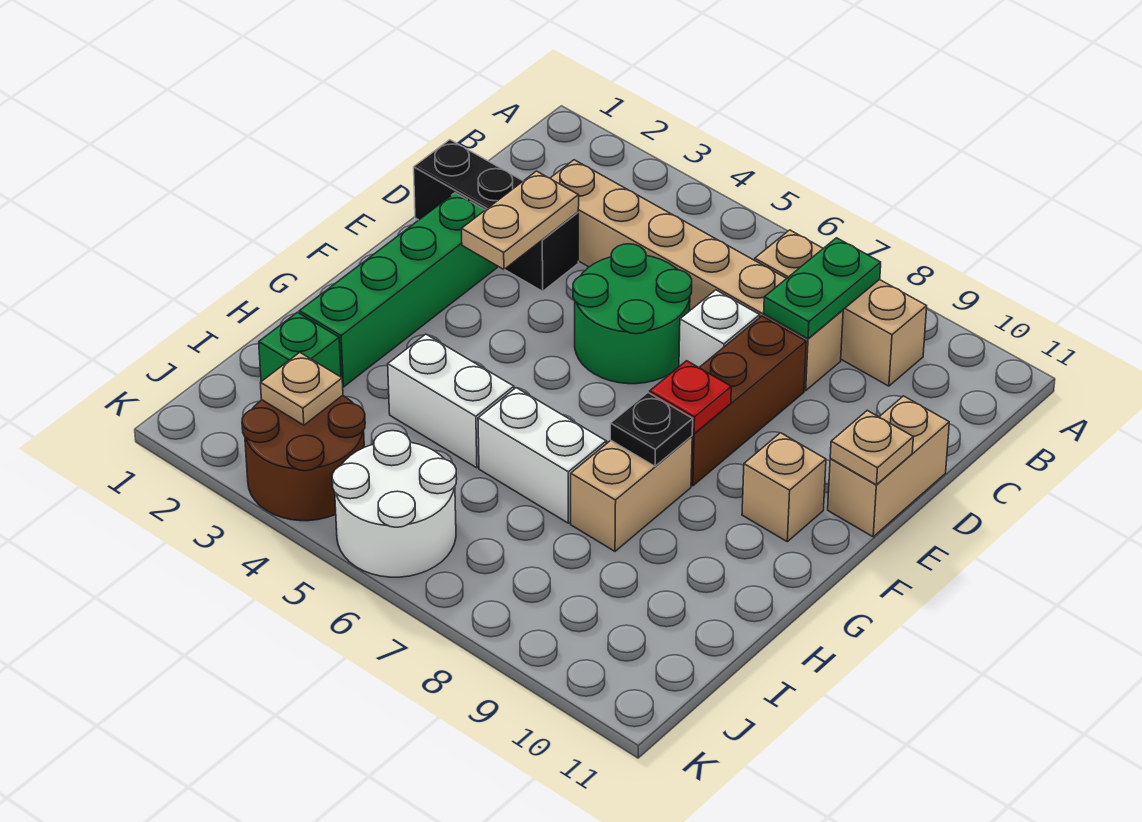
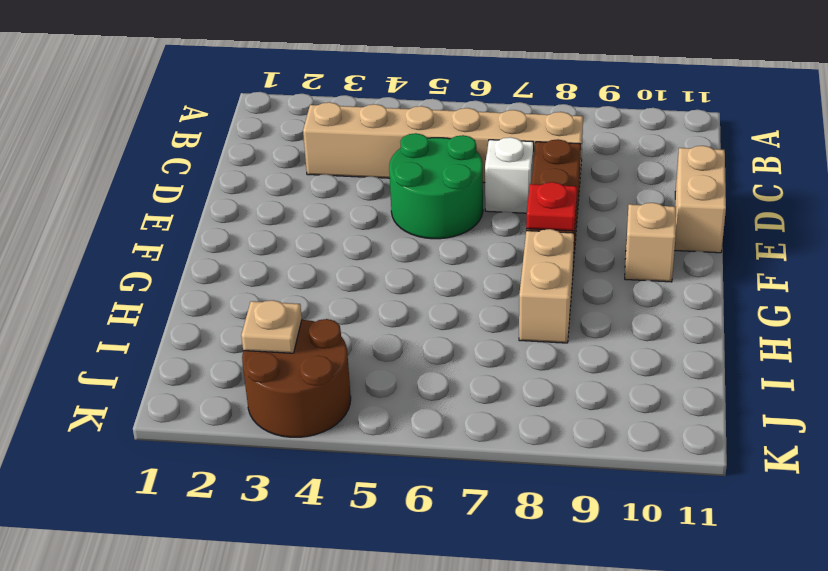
none -> tan 1x3 brick [755,230,927,386]
none -> black 1x3 brick [414,140,578,291]
none -> green 1x4 brick [299,193,497,387]

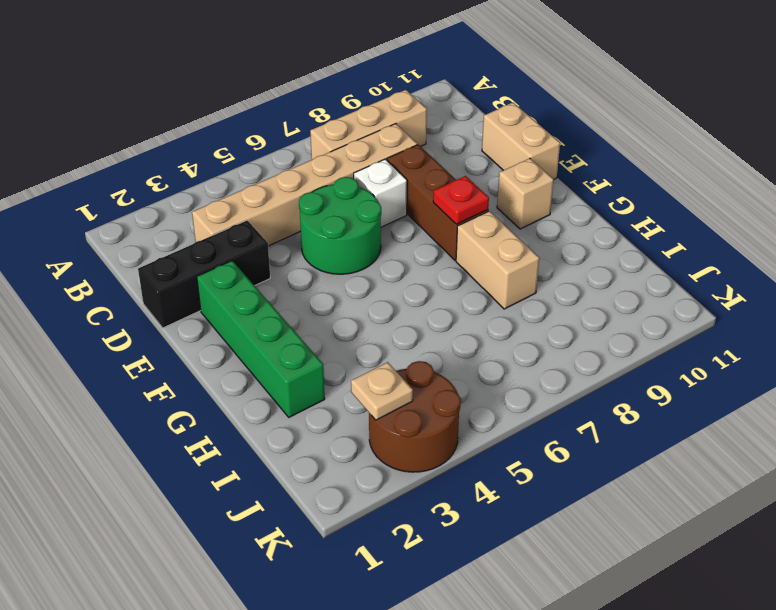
none -> white 1x2 brick [388,334,514,468]
none -> white 1x2 brick [478,388,606,523]
none -> green 1x1 brick [259,312,341,382]

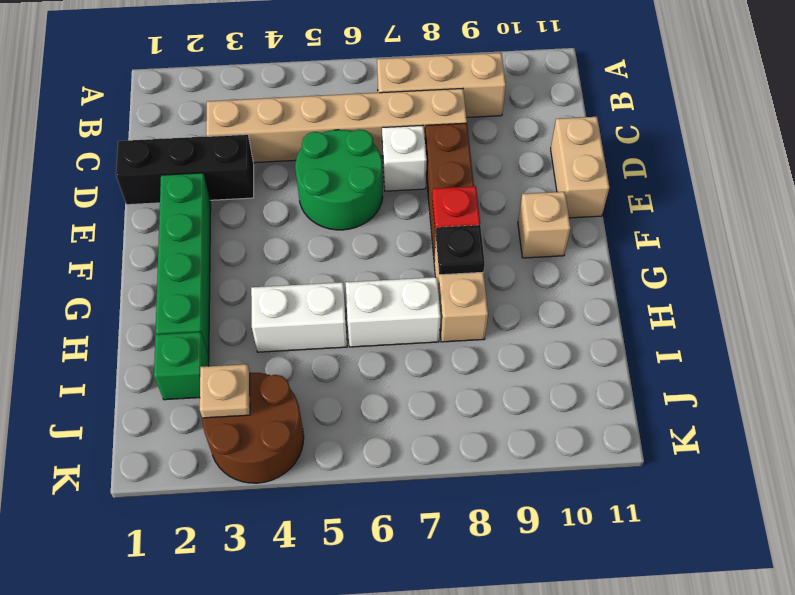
none -> white 2x2 round brick [332,431,457,577]
none -> green 1x2 plate [764,238,881,339]
none -> tan 1x2 plate [462,171,579,269]

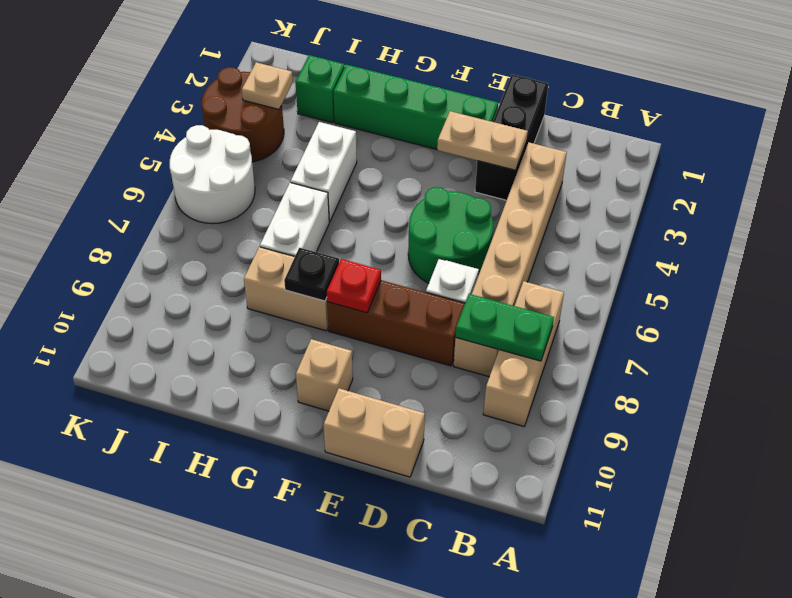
none -> tan 1x1 plate [830,410,913,485]

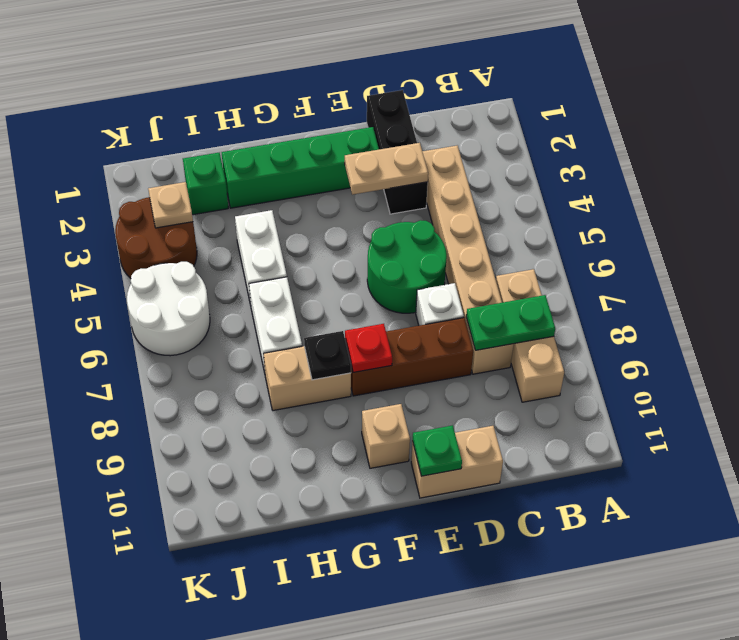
green 1x1 plate [413,425,462,476] -> tan 1x1 plate [830,410,913,485]

